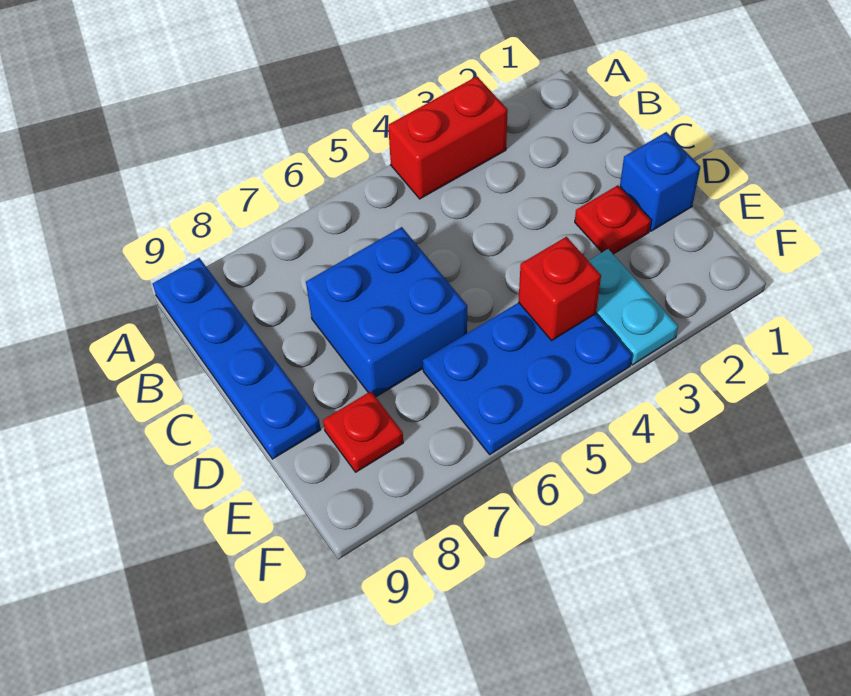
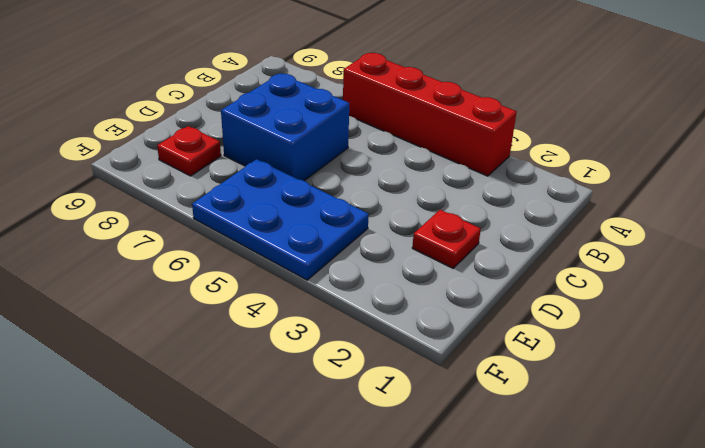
red 1x4 brick [343,53,517,176] -> red 1x2 brick [388,76,508,199]
none -> blue 1x4 plate [153,258,321,459]
none -> blue 1x1 brick [620,132,700,231]

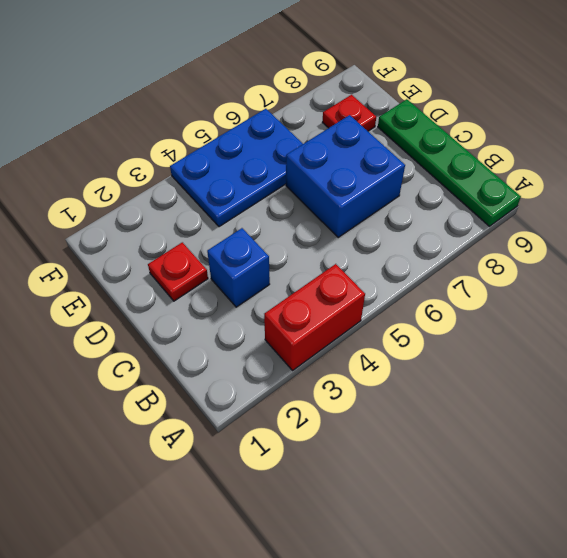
green 1x4 plate [378,99,521,226] -> blue 1x4 plate [153,258,321,459]
blue 1x1 brick [207,228,270,307] -> blue 1x1 brick moved to [620,132,700,231]
none -> cyan 1x2 plate [589,249,678,365]
none -> red 1x1 brick [518,237,601,341]

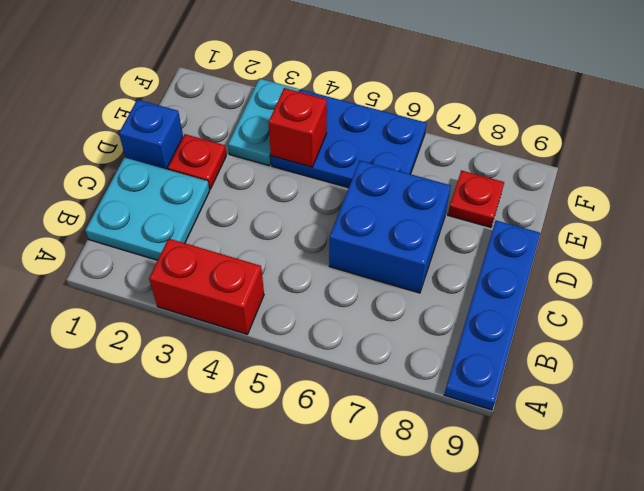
cyan 2x2 plate [85,157,210,260] -> none

